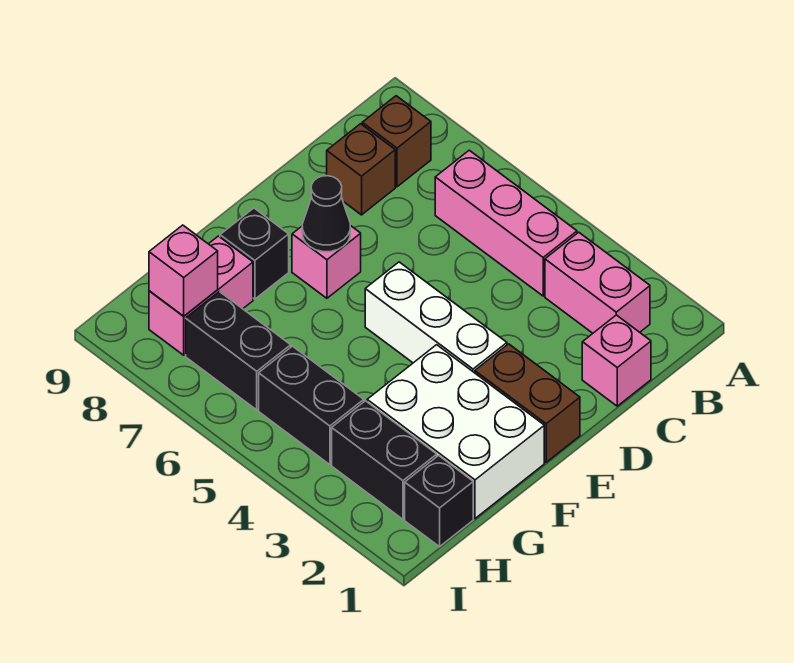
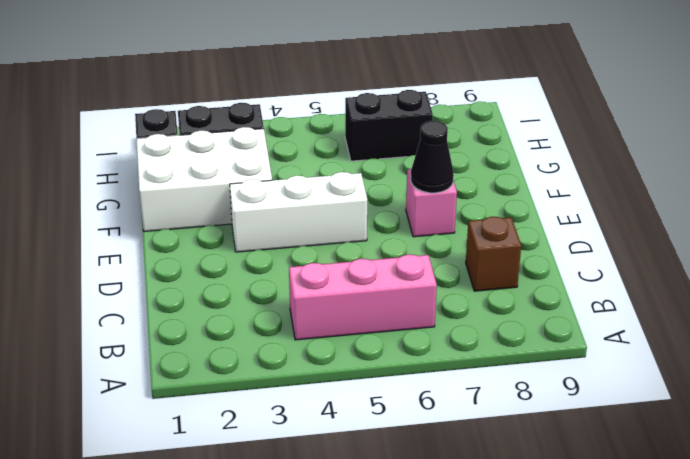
none -> pink 1x2 brick [545,232,650,333]
none -> brown 1x1 brick [362,96,431,187]
none -> pink 1x1 brick [582,315,651,406]

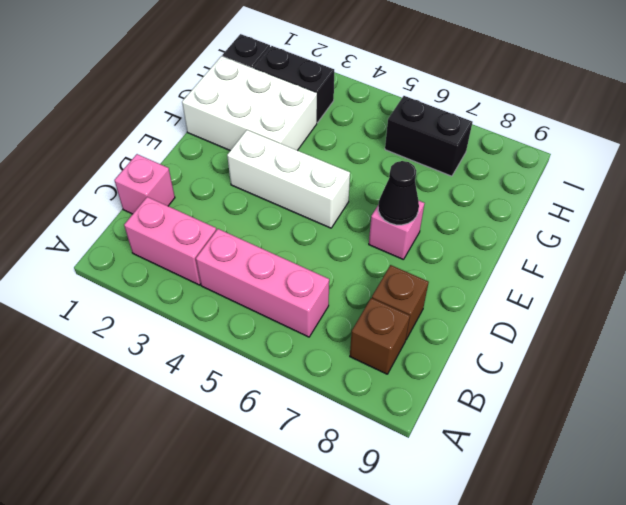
none -> brown 1x2 brick [475,344,580,462]
none -> black 1x1 brick [220,208,289,299]
none -> pink 1x2 brick [149,236,253,355]

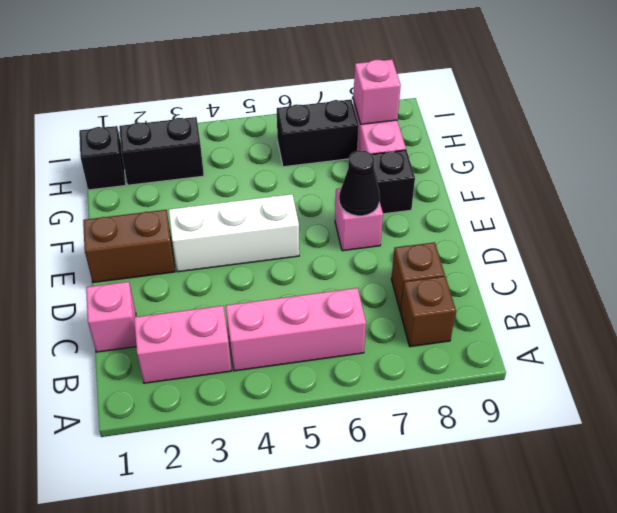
none -> white 2x3 brick [367,345,544,518]
none -> black 1x2 brick [259,346,364,465]

